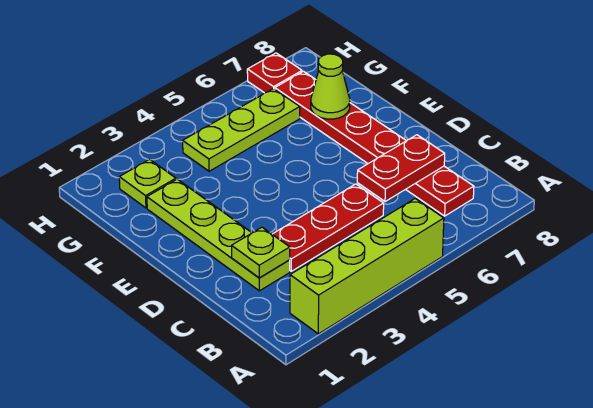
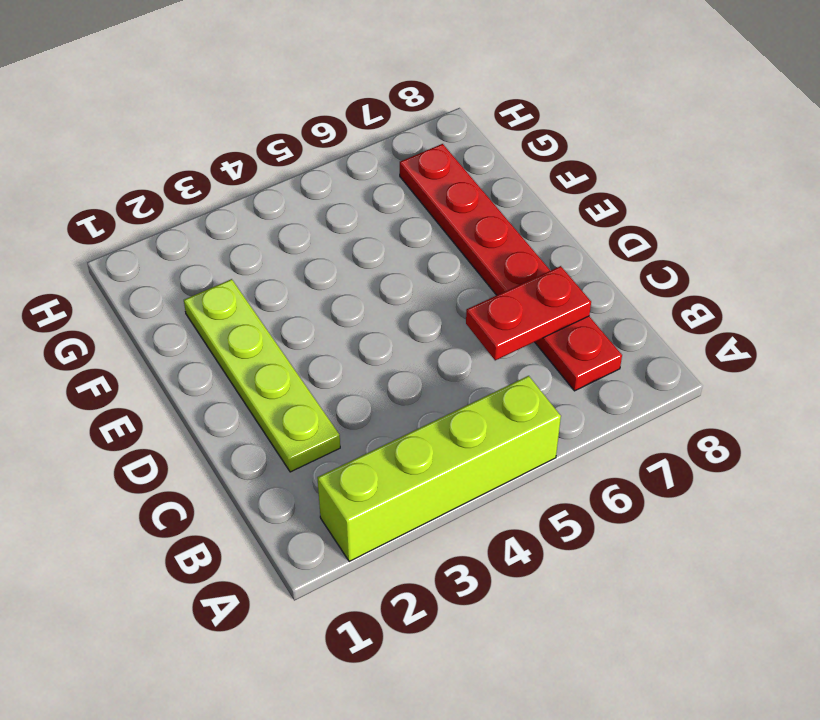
none -> red 1x3 plate [272,184,384,271]
none -> lime 1x1 plate [119,159,176,208]

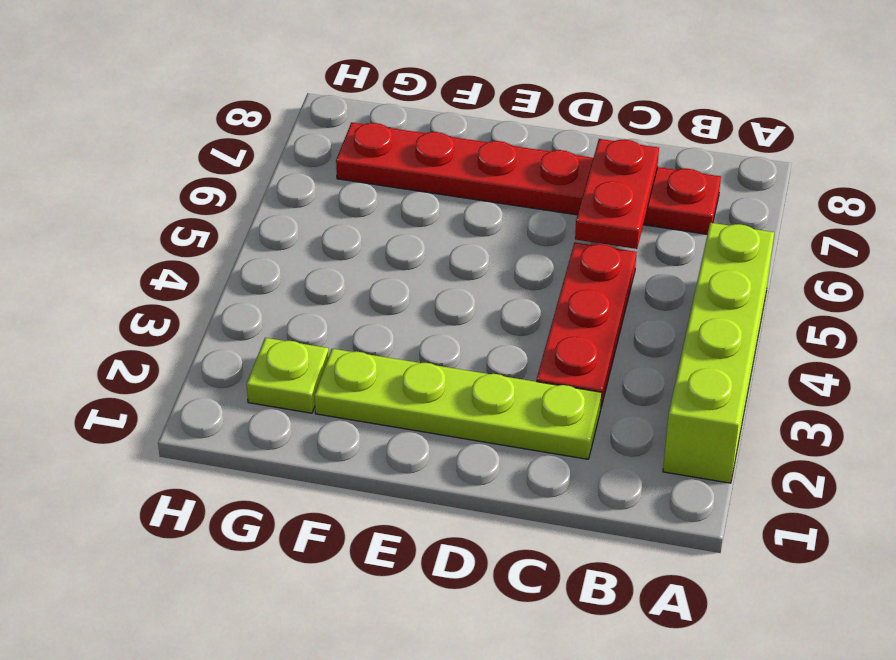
none -> lime 1x3 plate [183,89,300,171]
none -> red 1x1 plate [247,53,302,93]

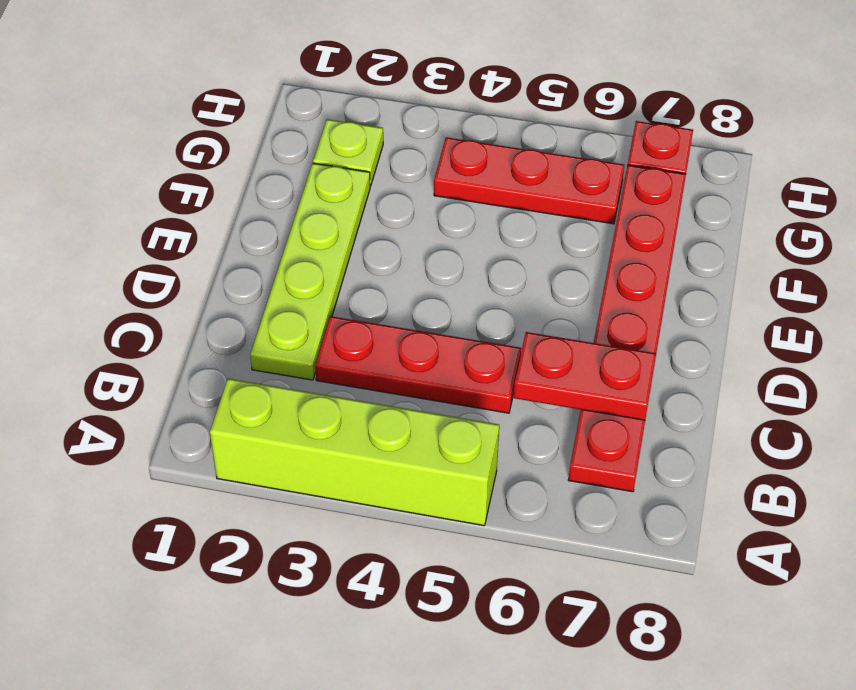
red 1x3 plate [434,137,624,224] -> lime 1x3 plate [183,89,300,171]
none -> lime 1x1 plate [232,227,290,278]
none -> lime 1x1 cone [311,54,350,119]

